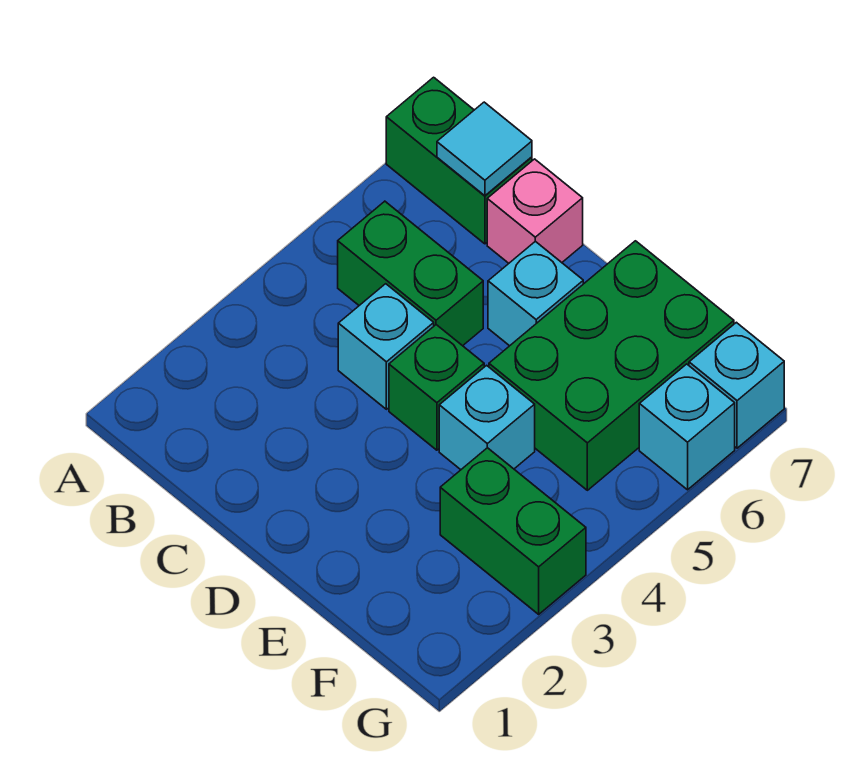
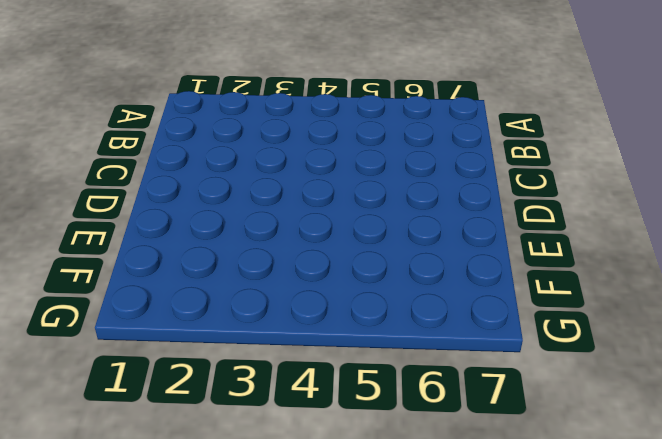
none -> green 1x2 brick [386,77,532,244]
none -> green 1x2 brick [338,201,483,346]
none -> cyan 1x1 brick [338,284,434,409]

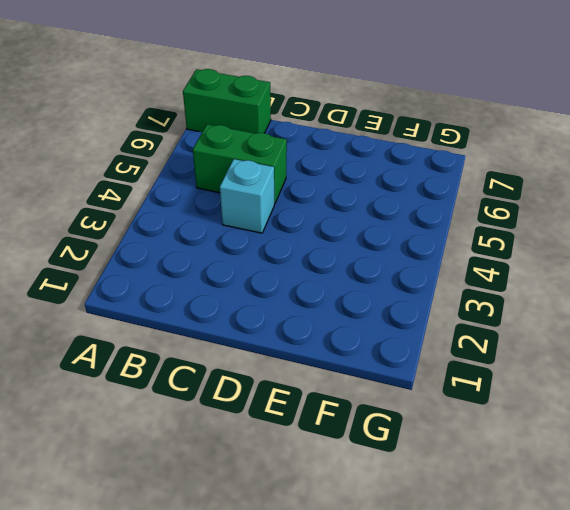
none -> pink 1x1 brick [487,159,583,263]
none -> green 1x1 brick [389,325,484,450]
none -> cyan 1x1 brick [488,241,583,346]

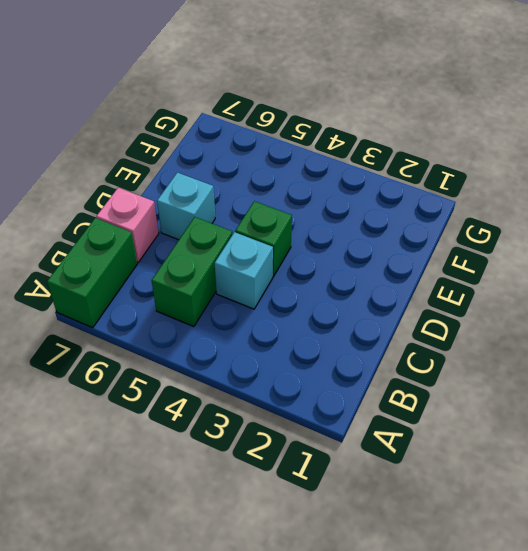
none -> cyan 1x1 brick [439,365,535,470]
none -> green 2x3 brick [489,241,734,490]
none -> green 1x2 brick [440,448,586,614]

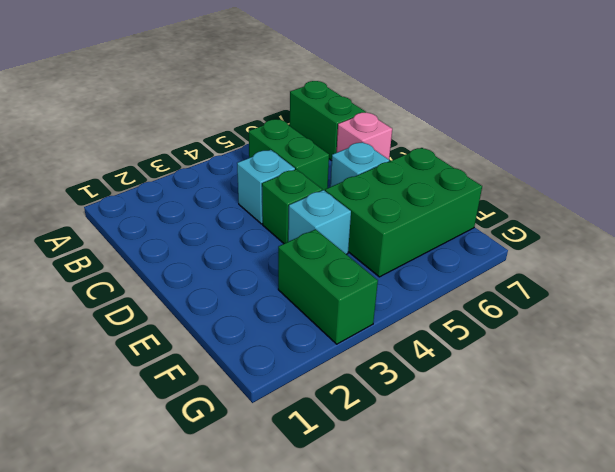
none -> cyan 1x1 brick [639,364,735,490]
none -> cyan 1x1 brick [689,322,784,448]
none -> cyan 1x1 tile [437,102,532,196]

